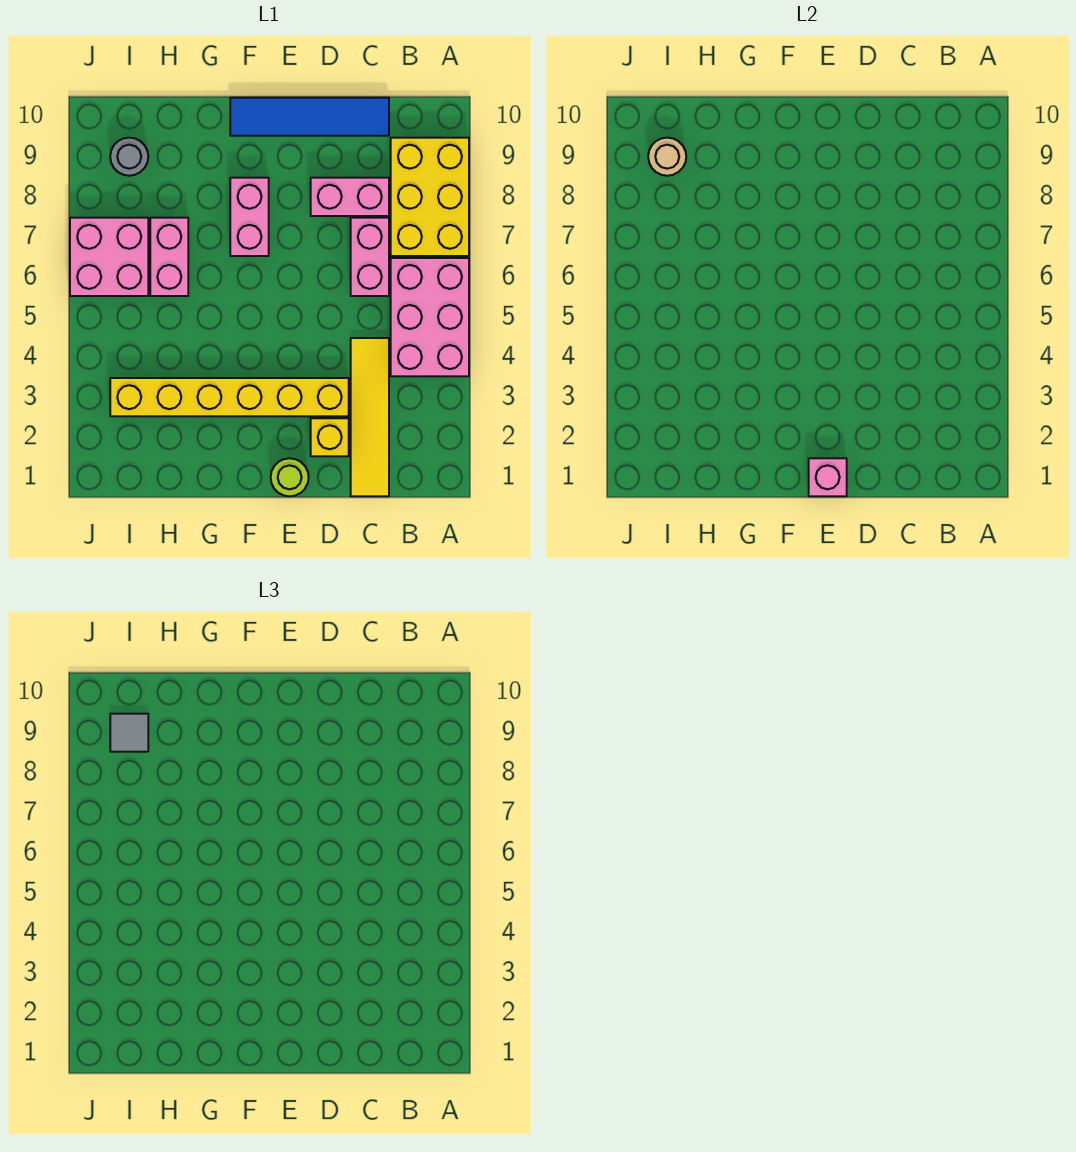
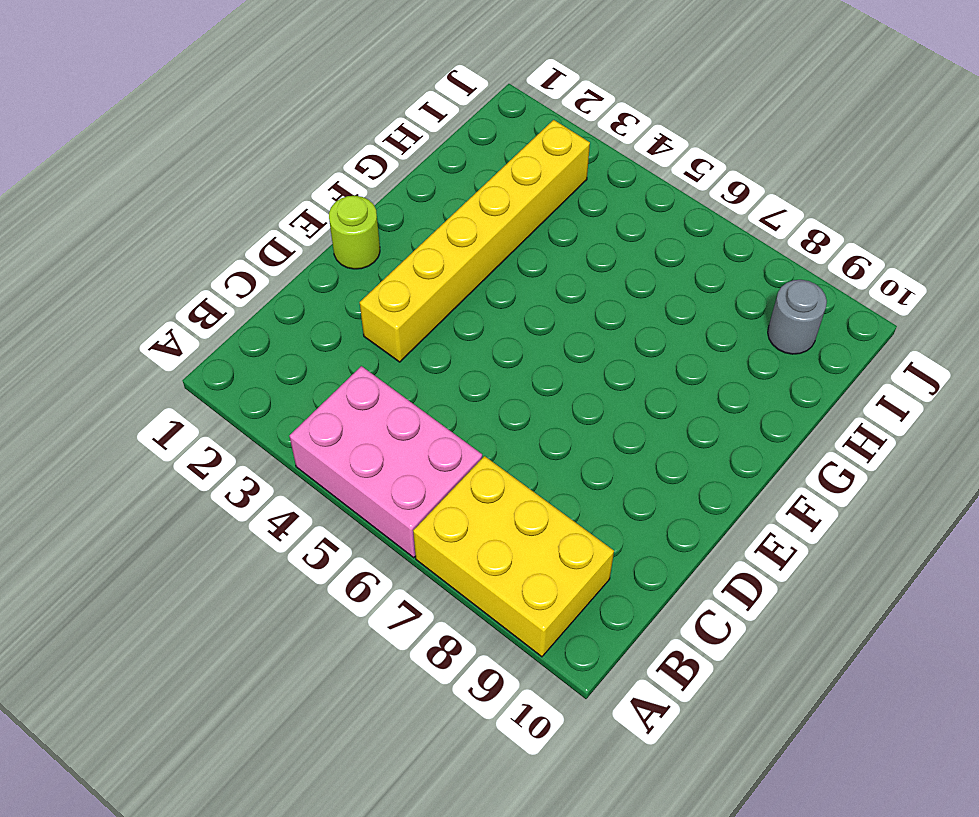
none -> yellow 1x4 tile [351,338,389,496]
none -> pink 1x2 brick [351,218,389,296]
none -> pink 1x2 brick [311,178,389,216]

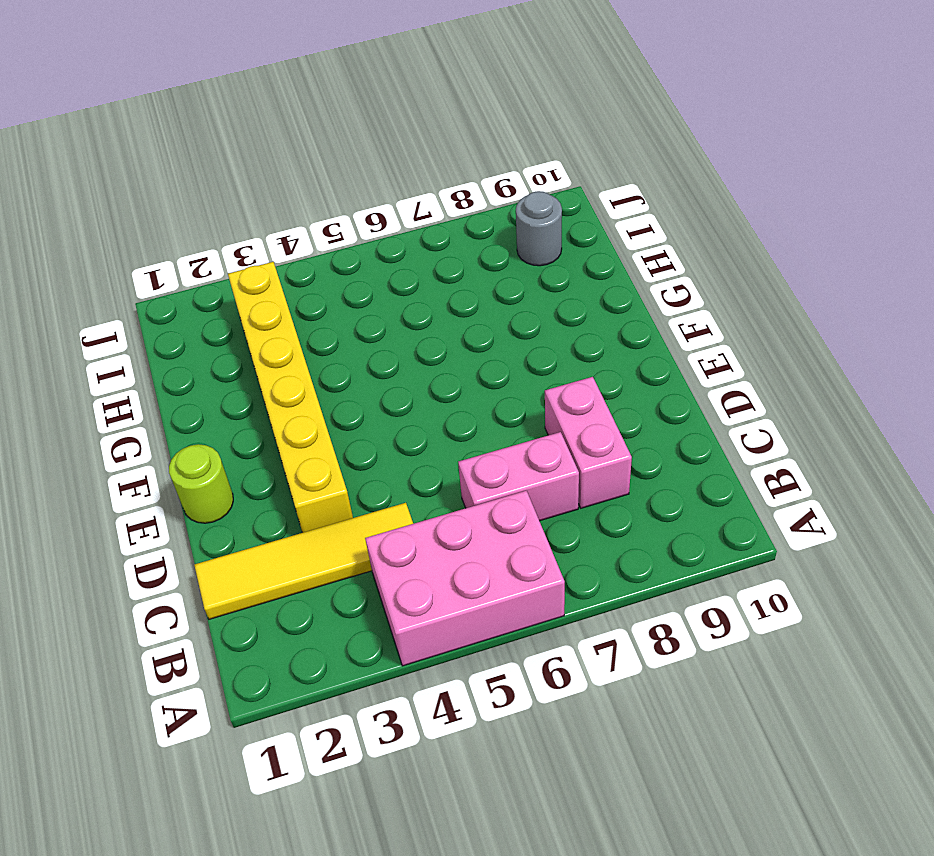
none -> yellow 2x3 brick [391,138,469,256]
none -> blue 1x4 tile [230,98,389,136]
none -> yellow 1x1 brick [311,418,349,456]

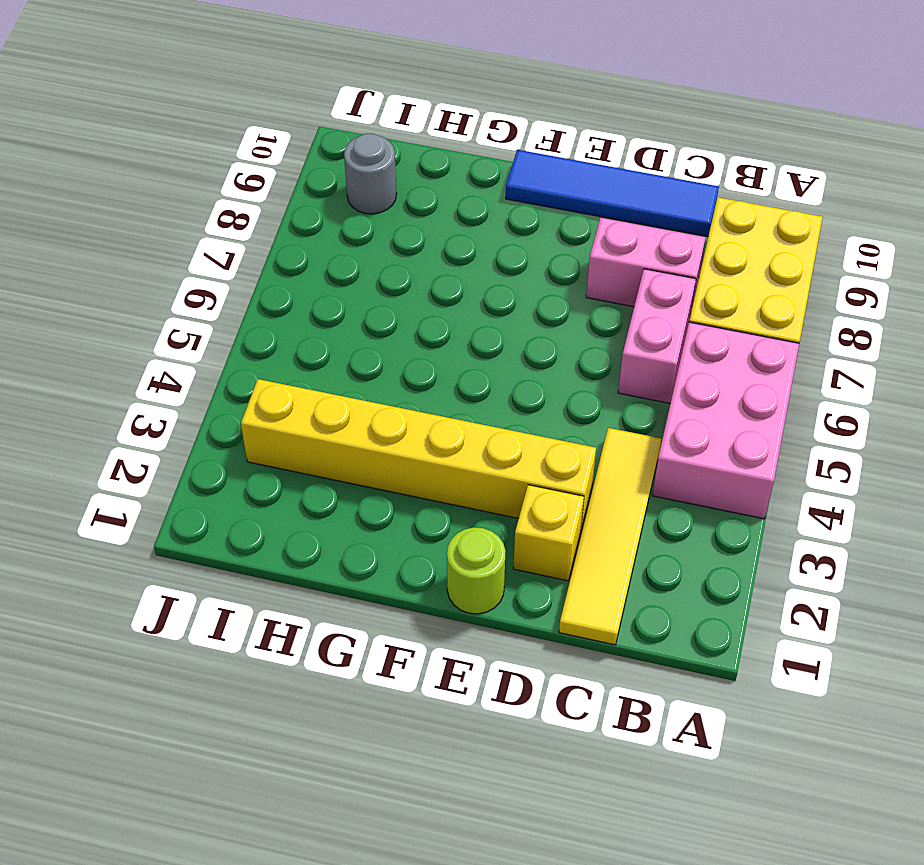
none -> pink 1x2 brick [230,178,269,256]
none -> pink 1x2 brick [150,218,188,296]
none -> pink 2x2 brick [70,218,148,296]

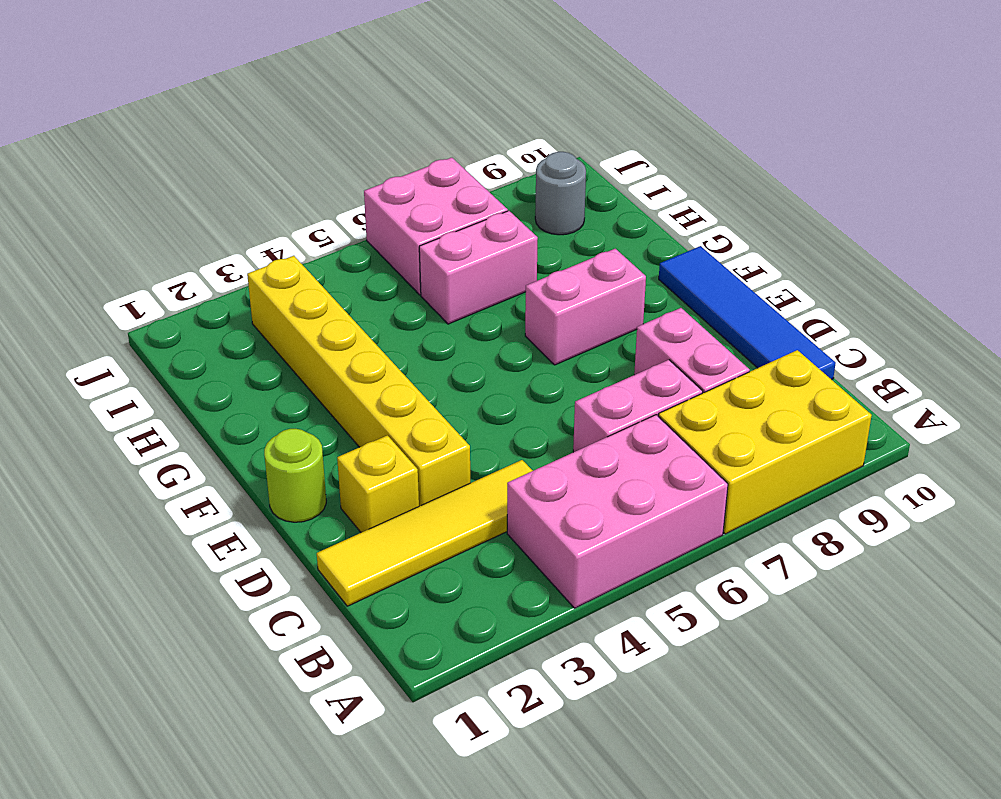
none -> pink 1x1 brick [809,458,847,496]
none -> tan 1x1 round brick [648,138,686,176]
none -> grey 1x1 tile [110,714,148,752]

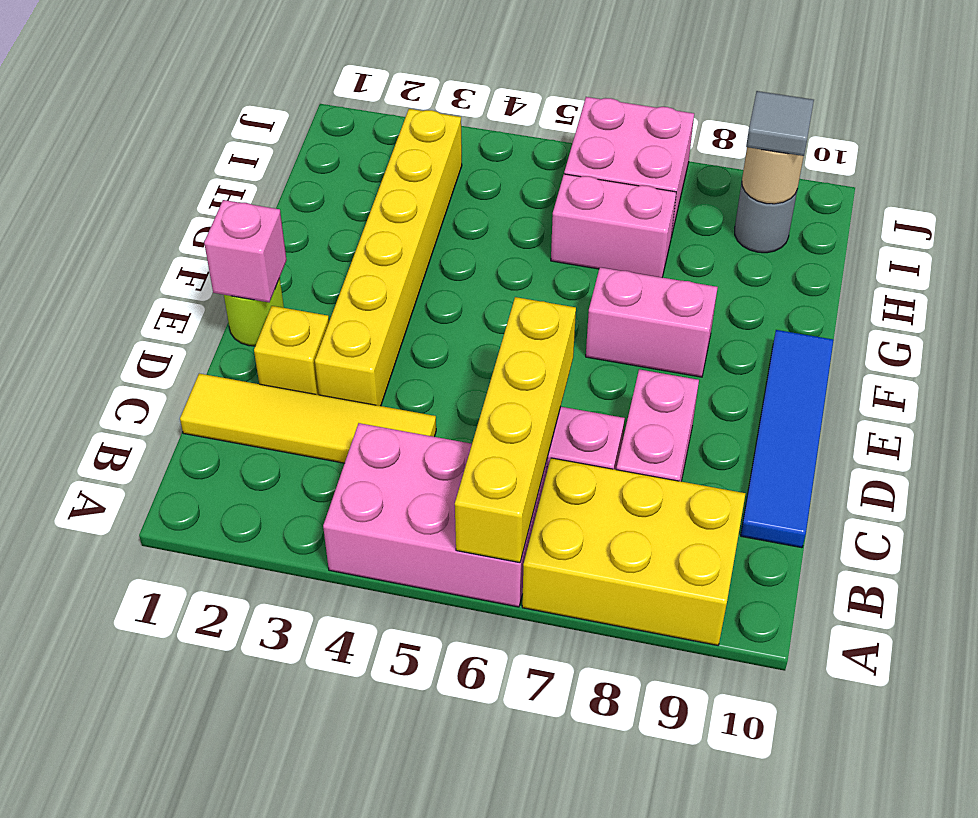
yellow 1x4 brick [455,297,576,563] -> none

